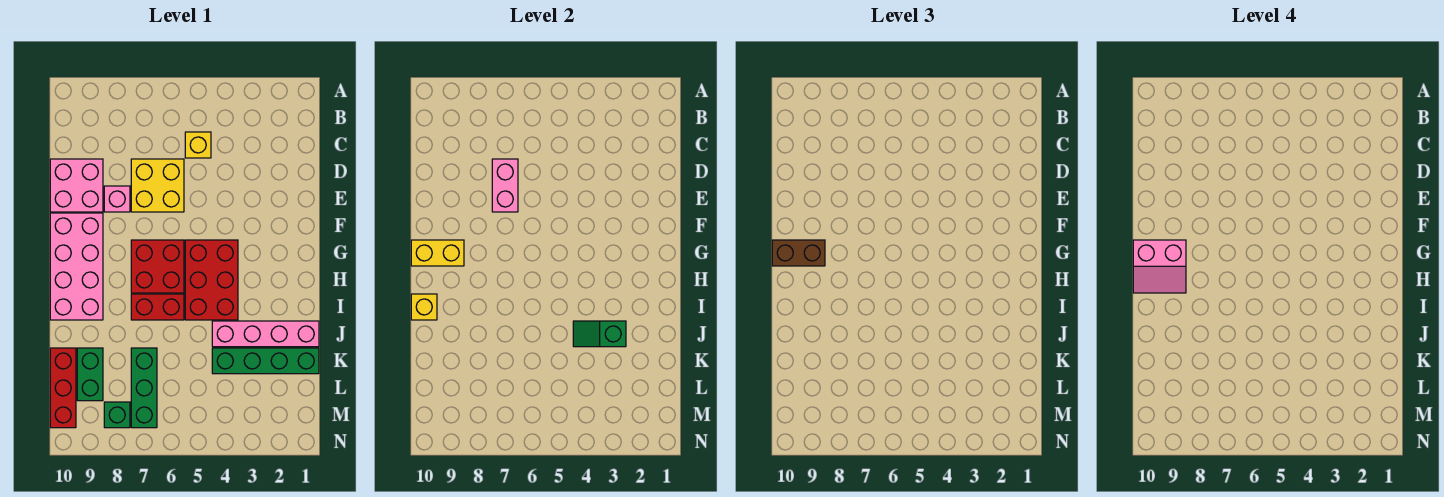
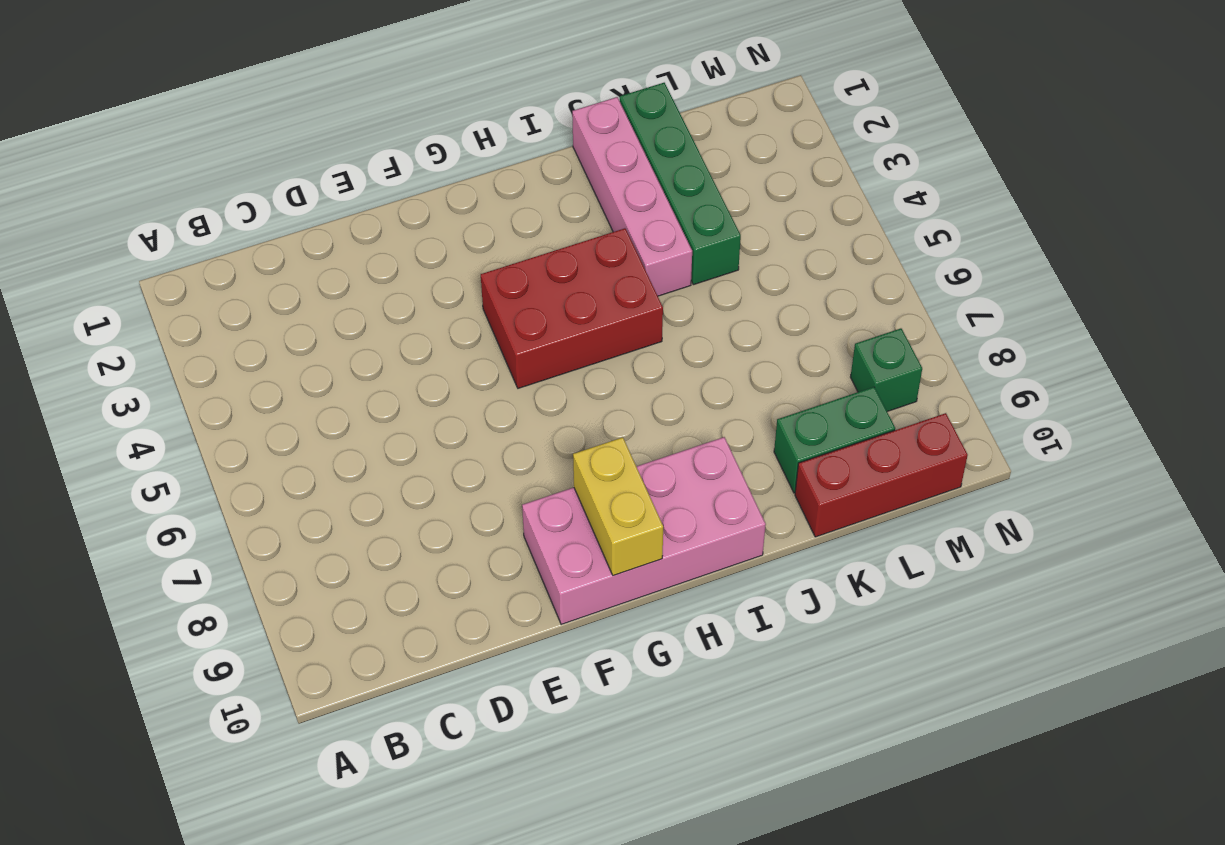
none -> yellow 1x1 brick [185,132,211,158]
none -> yellow 2x2 brick [131,159,184,212]
none -> pink 2x2 brick [50,159,103,212]

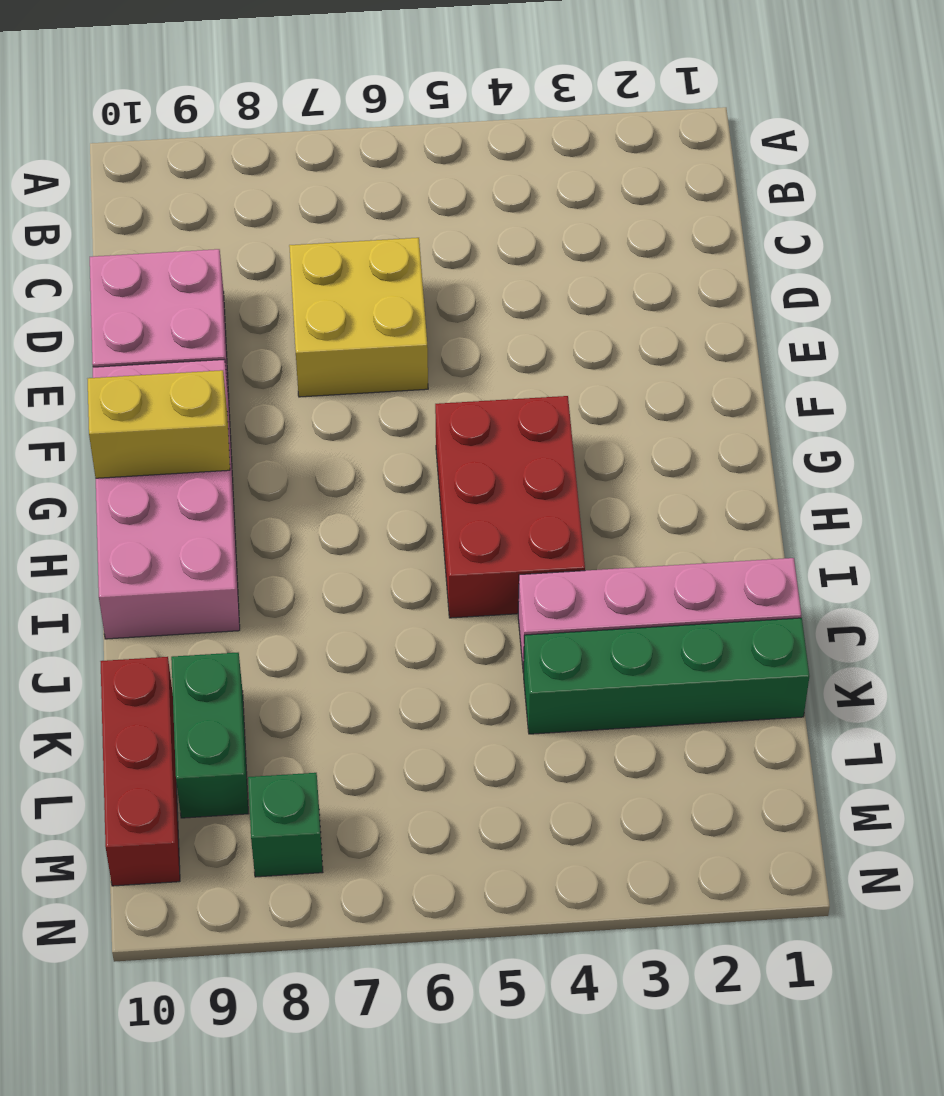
none -> yellow 1x1 brick [185,132,211,158]
none -> pink 1x1 brick [104,186,130,212]
none -> red 2x2 brick [131,240,184,293]

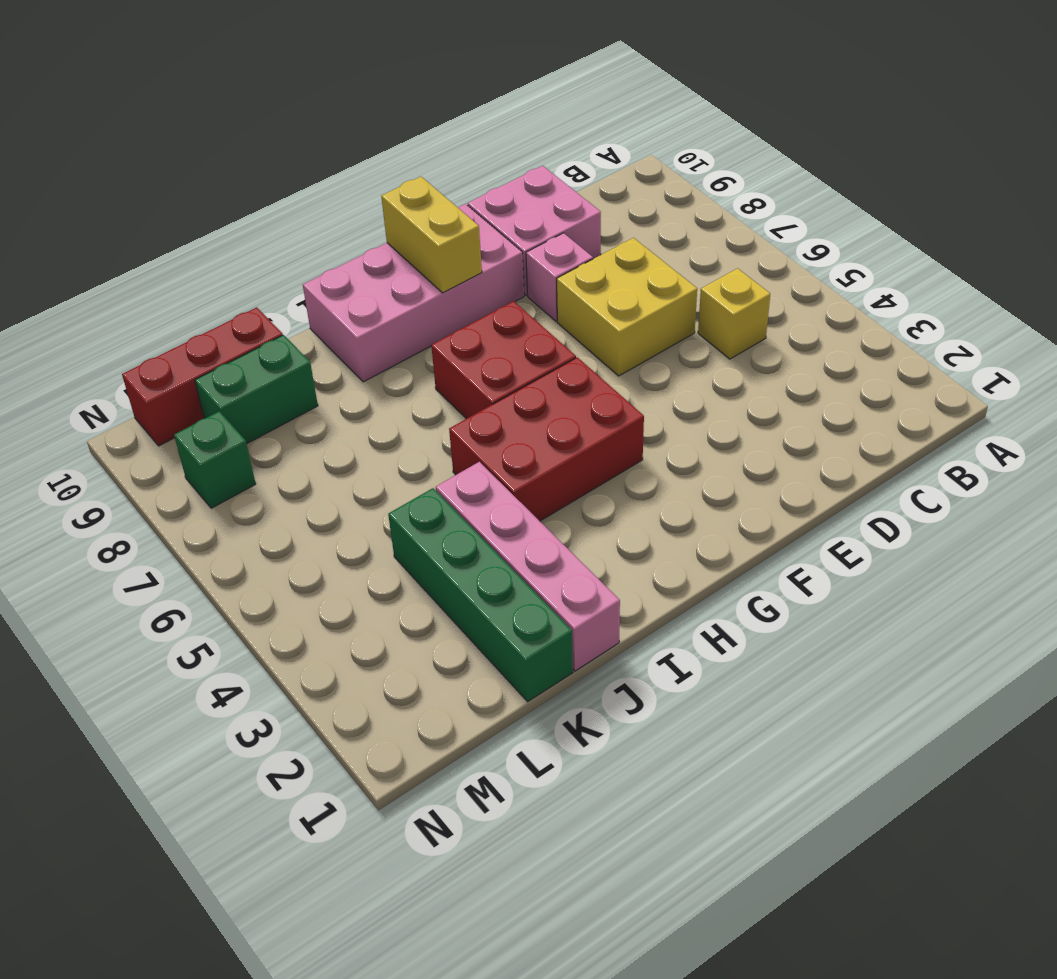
none -> red 1x2 brick [131,294,184,320]
none -> green 1x3 brick [131,348,157,428]
none -> pink 1x2 brick [492,159,518,212]

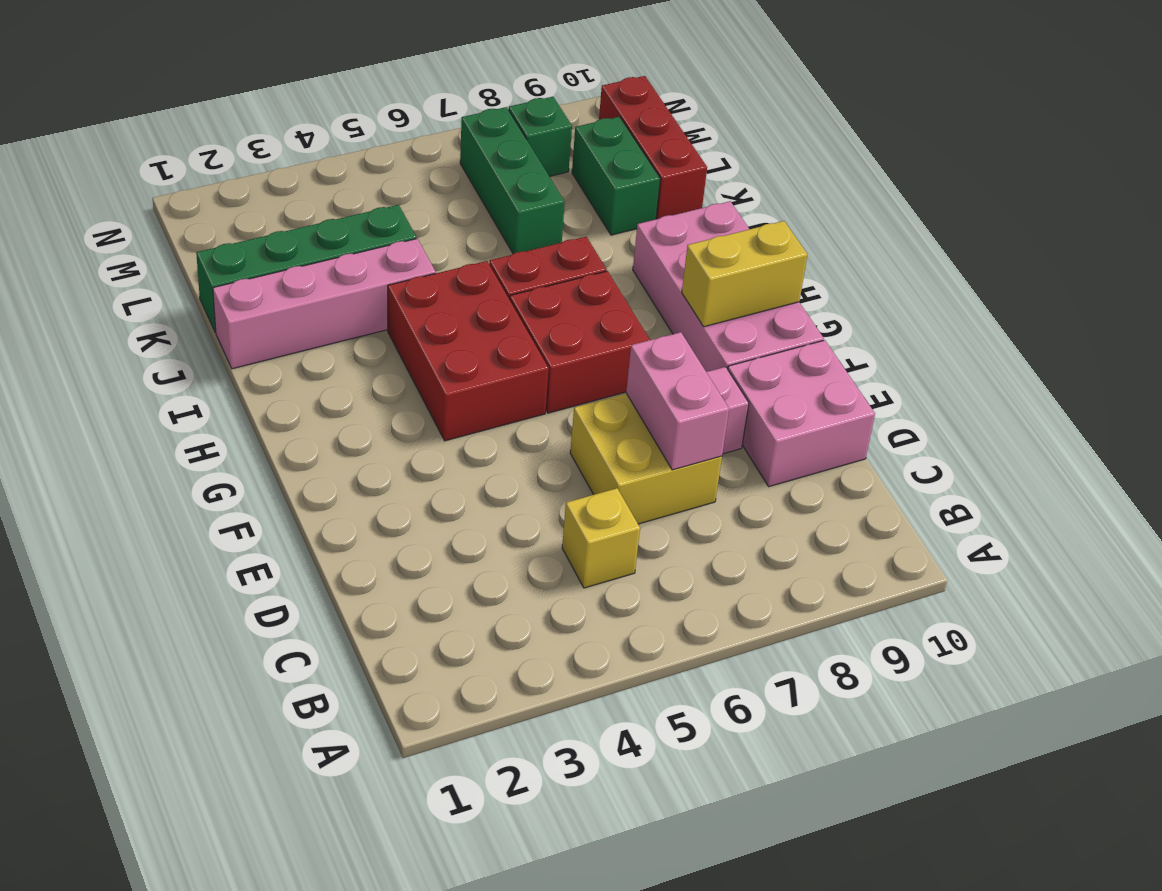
none -> yellow 1x1 brick [411,294,437,320]
none -> green 1x2 slope [573,321,626,347]
none -> brown 1x2 brick [772,240,825,266]

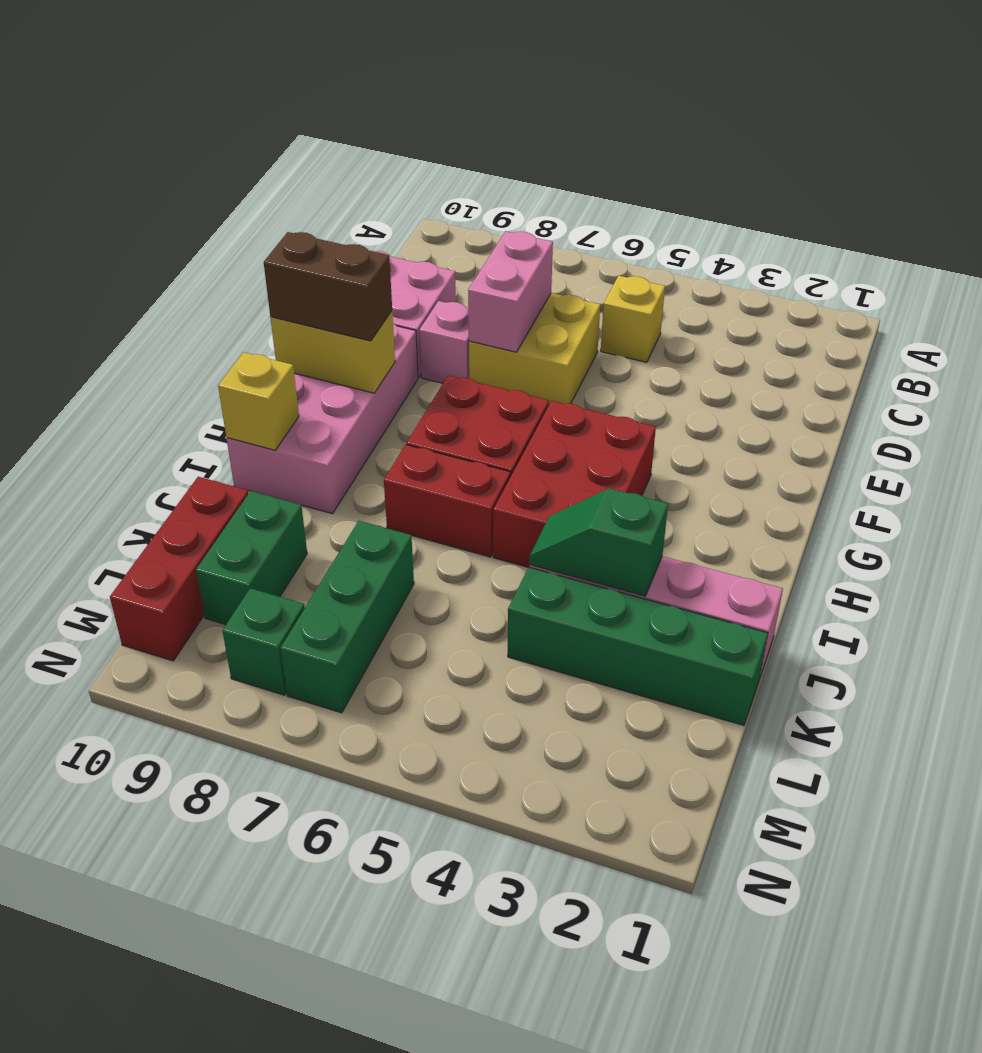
none -> pink 2x2 slope [1133,240,1186,293]

